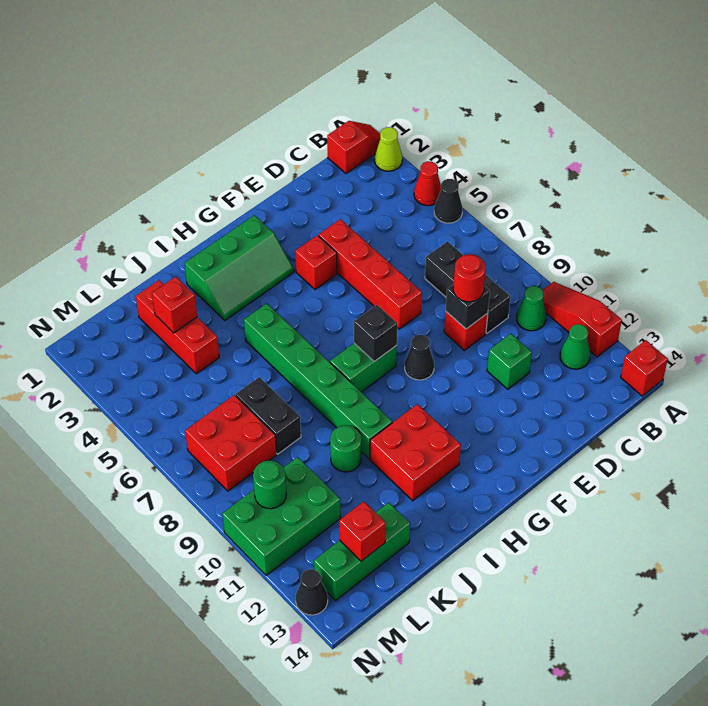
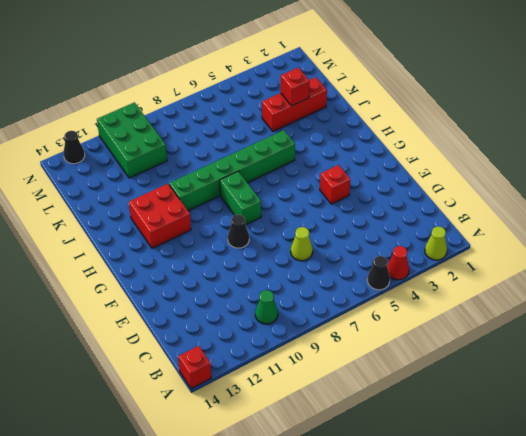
lime 1x1 cone [291,227,313,261] -> none
none -> red 1x2 slope [327,121,380,174]
none -> red 1x3 slope [542,282,622,357]
none -> green 1x1 cone [560,324,590,369]
none -> black 1x3 brick [425,241,510,333]

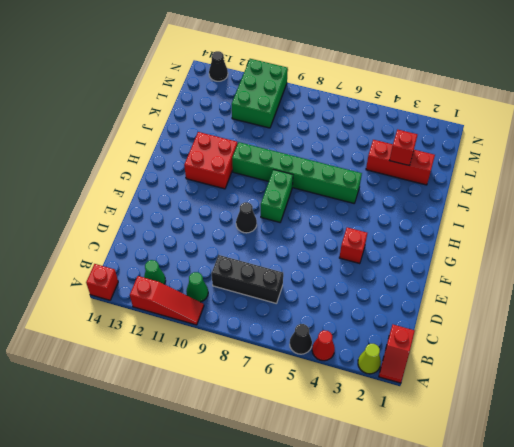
none -> red 1x1 brick [444,311,488,350]
none -> green 1x1 brick [487,334,532,389]
none -> red 1x4 brick [319,219,422,329]
none -> green 2x3 slope [185,215,294,320]

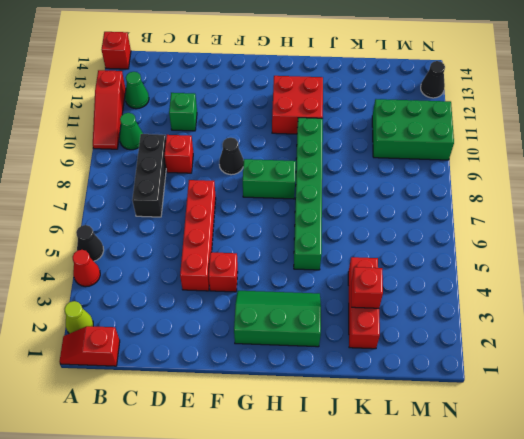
none -> green 1x1 round brick [330,425,361,472]
none -> black 1x2 brick [236,377,301,454]
none -> green 1x3 brick [314,502,410,600]
none -> red 2x2 brick [185,395,276,491]

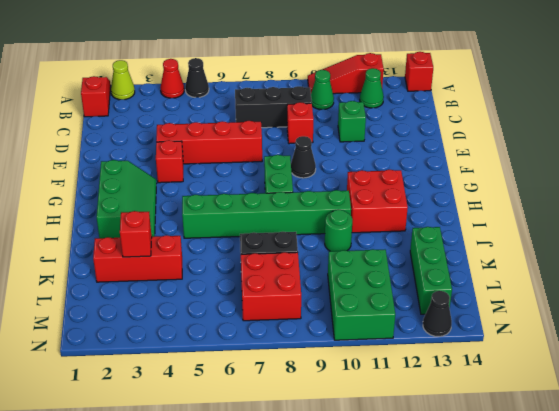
none -> black 1x1 brick [446,284,490,329]
none -> black 1x1 brick [354,305,397,361]
none -> red 1x1 brick [339,501,386,561]
none -> green 1x1 round brick [253,461,286,509]

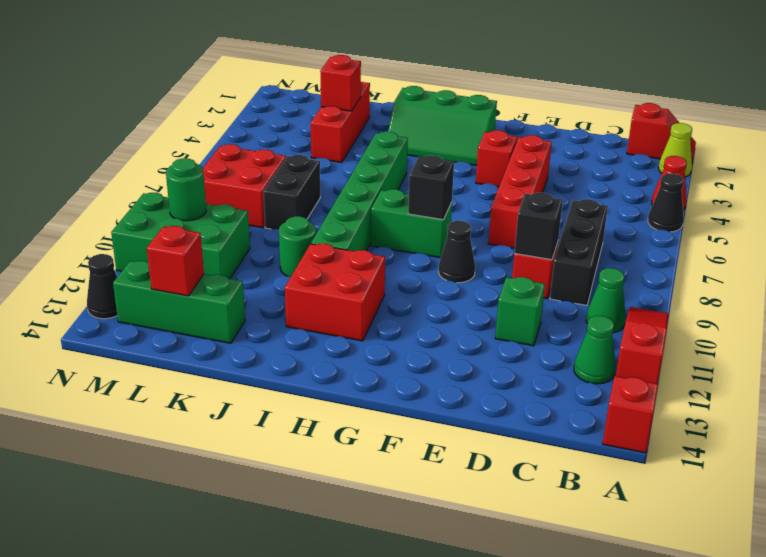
none -> red 1x1 round brick [453,254,486,302]

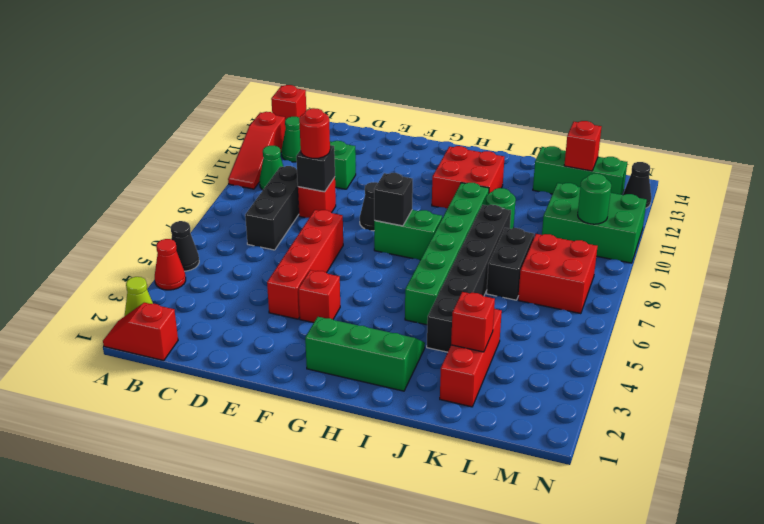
black 1x6 brick [427,205,511,352] -> none

